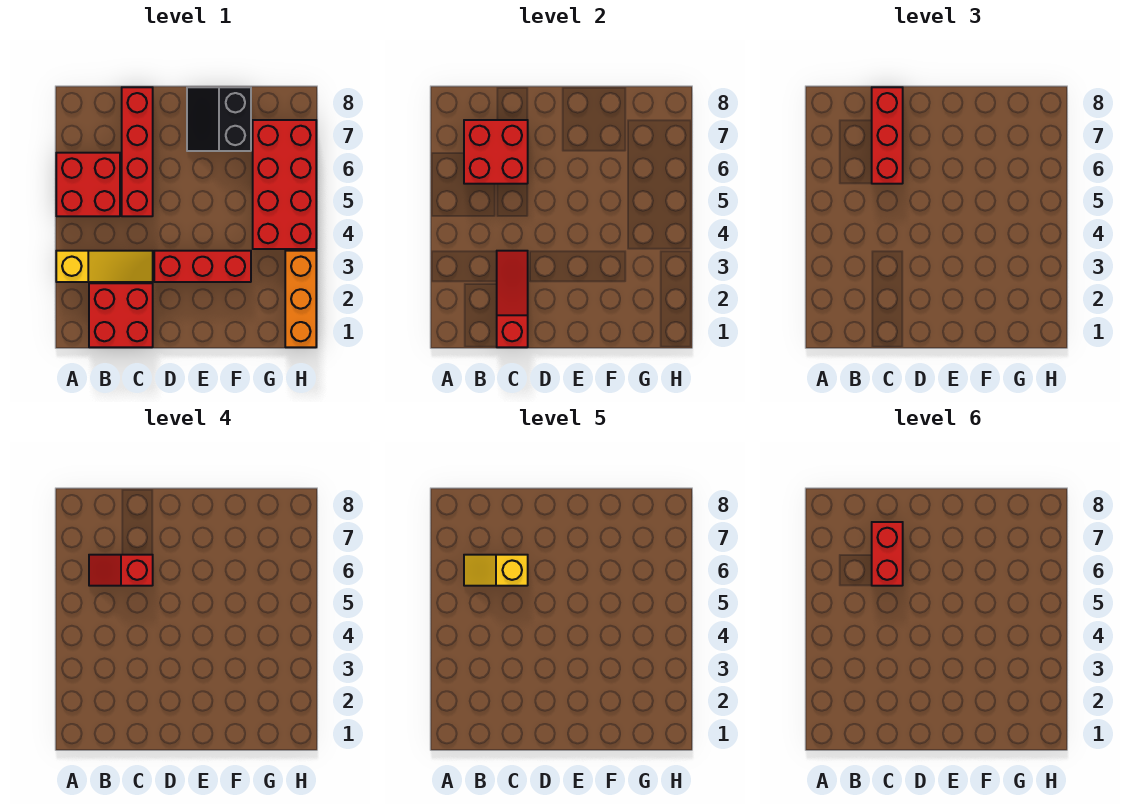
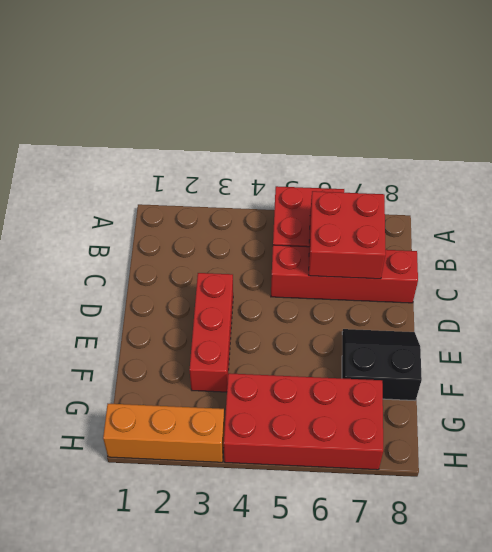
none -> yellow 1x3 slope [56,251,153,282]
none -> red 2x2 brick [89,283,153,347]
none -> red 1x3 slope [497,251,528,347]

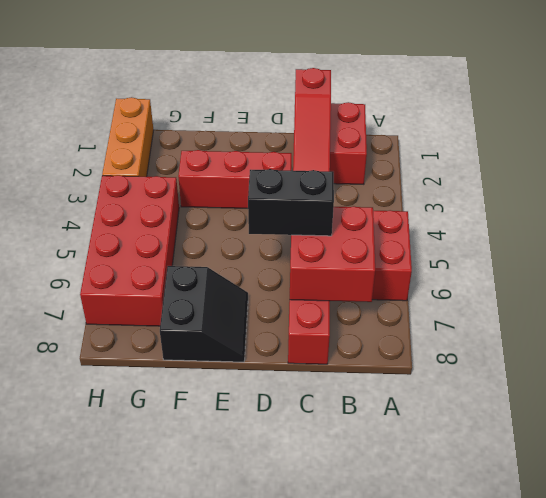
black 1x2 brick [248,169,334,236] -> red 1x3 brick [872,87,903,184]
none -> yellow 1x3 slope [56,251,153,282]
none -> red 1x2 slope [89,555,153,586]
none -> yellow 1x2 slope [464,555,528,586]

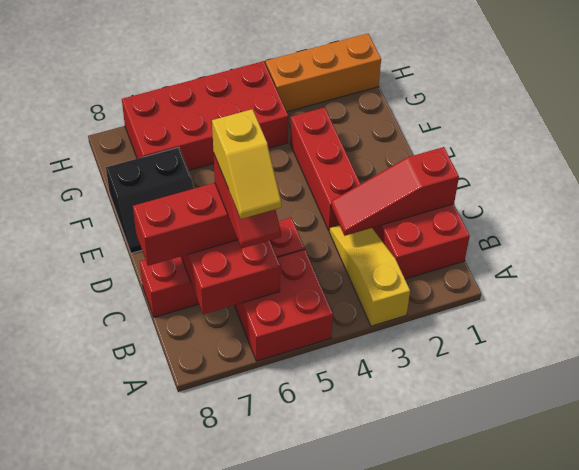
none -> red 1x2 brick [872,522,903,586]

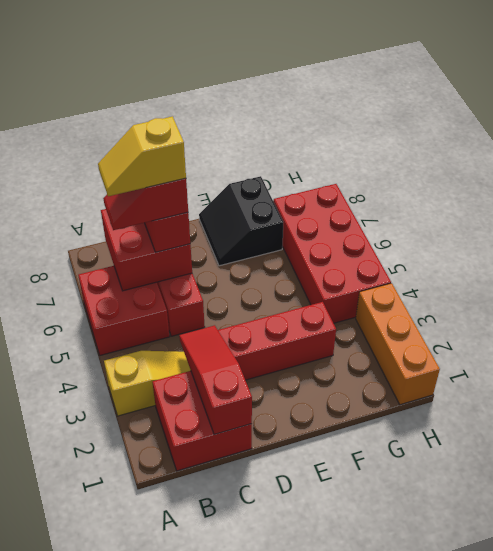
none -> red 1x2 brick [872,522,903,586]

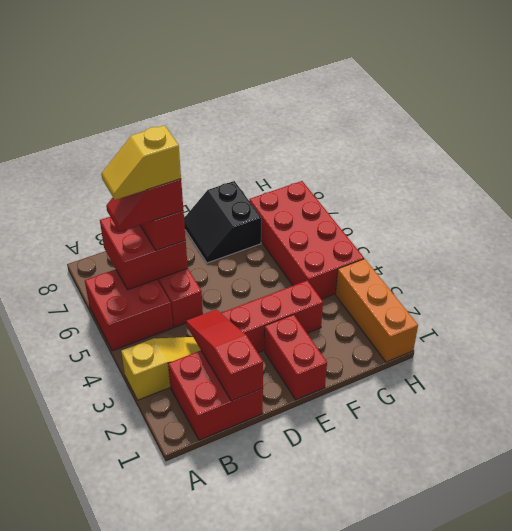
red 1x2 brick [264,315,327,400] -> red 1x2 brick moved to [872,522,903,586]

